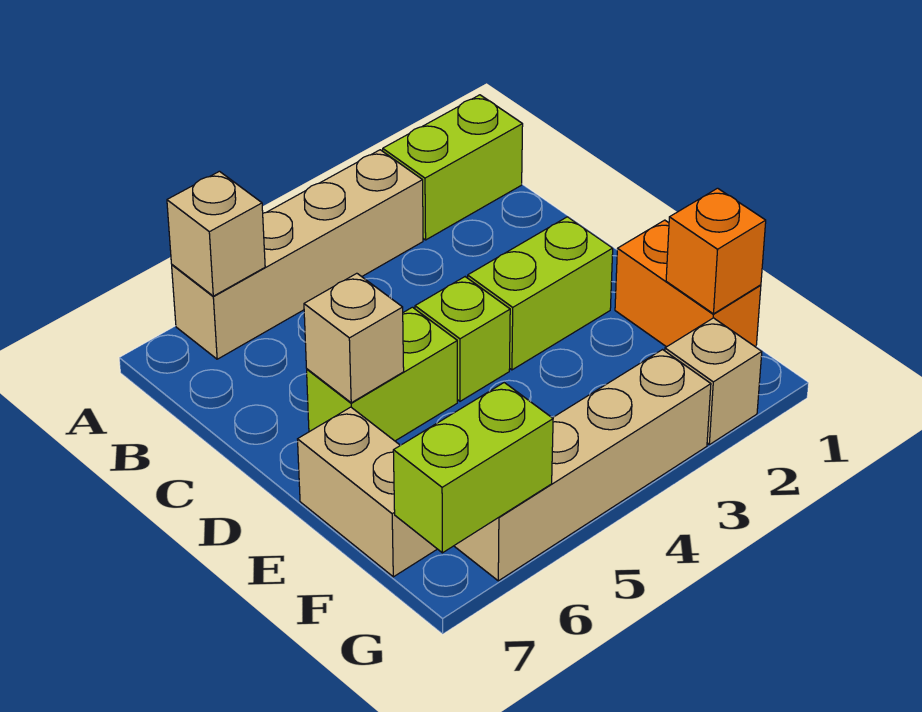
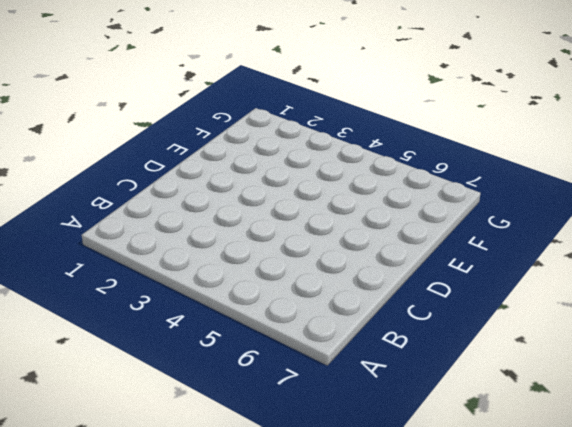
none -> lime 1x2 brick [383,95,523,240]
none -> tan 1x4 brick [172,150,423,359]
none -> lime 1x2 brick [468,217,613,370]

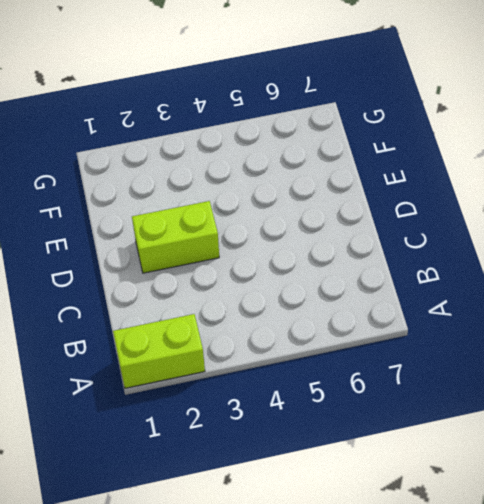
none -> tan 1x4 brick [172,150,423,359]
none -> lime 1x1 brick [415,277,510,401]
none -> lime 1x2 brick [307,307,457,441]

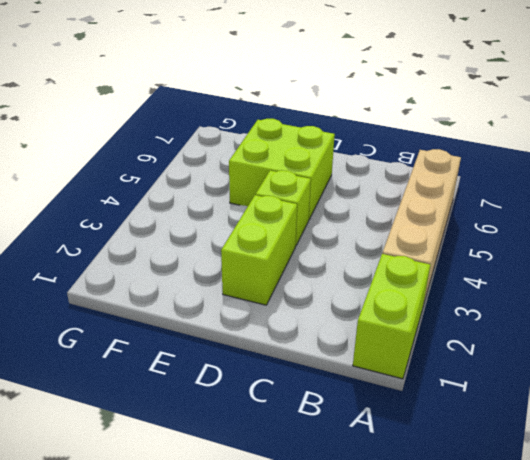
lime 2x2 brick [229,119,335,219] -> lime 1x2 brick [307,307,457,441]
none -> orange 1x2 brick [615,220,761,347]
none -> tan 1x2 brick [298,407,437,577]
none -> tan 1x1 brick [665,318,762,445]

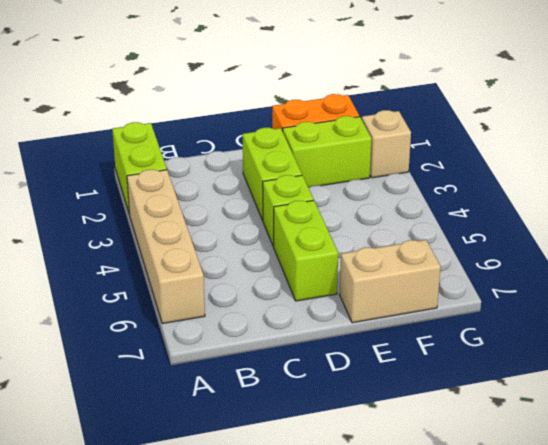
lime 1x2 brick [283,116,372,188] -> lime 1x2 brick turned to [393,383,553,553]
none -> tan 1x4 brick [454,350,711,581]
none -> tan 1x1 brick [167,171,265,296]
none -> tan 1x1 brick [304,273,404,403]

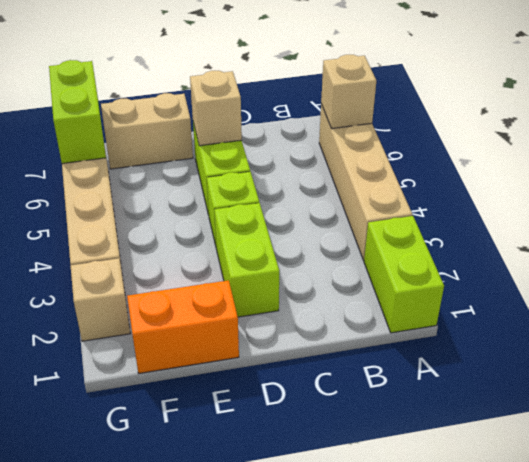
none -> orange 1x1 brick [666,188,766,314]

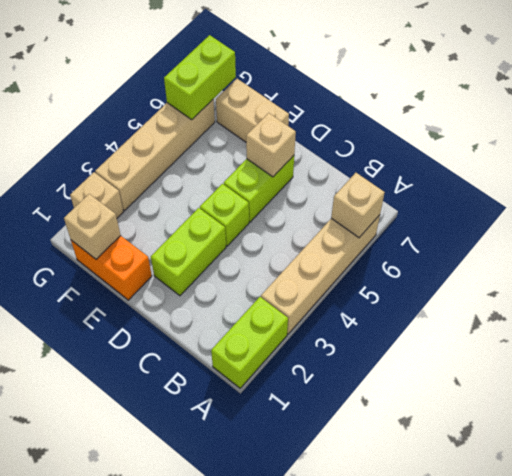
tan 1x1 brick [64,194,121,259] -> orange 1x1 brick [666,188,766,314]

